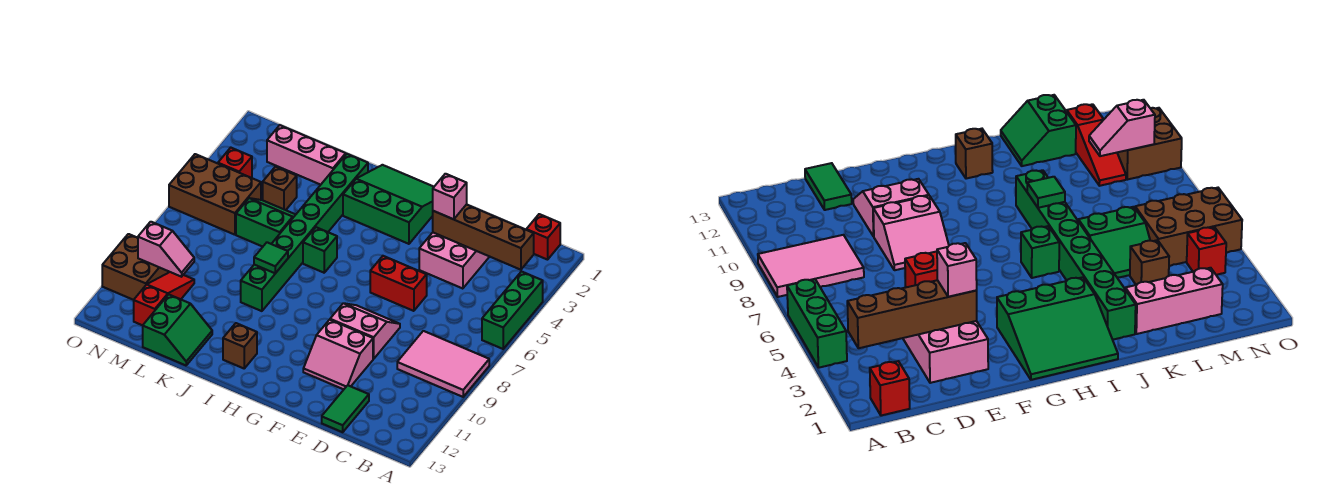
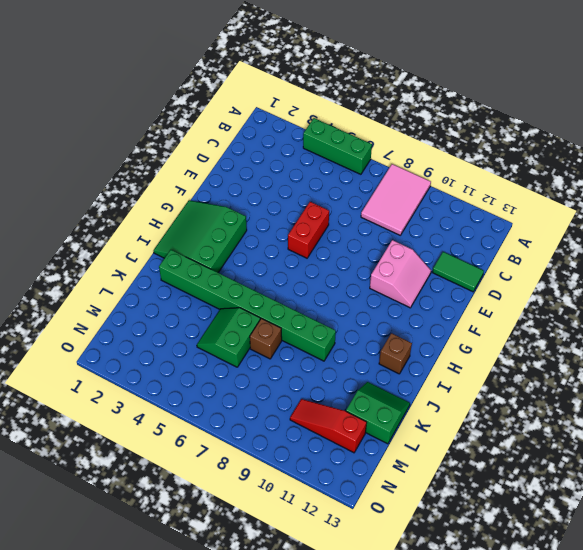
brown 1x1 brick [250,318,282,359] -> brown 1x1 brick moved to [263,167,297,210]
none -> red 1x1 brick [526,214,560,260]
none -> pink 2x3 brick [419,233,489,289]
none -> pink 2x2 slope [330,303,400,359]

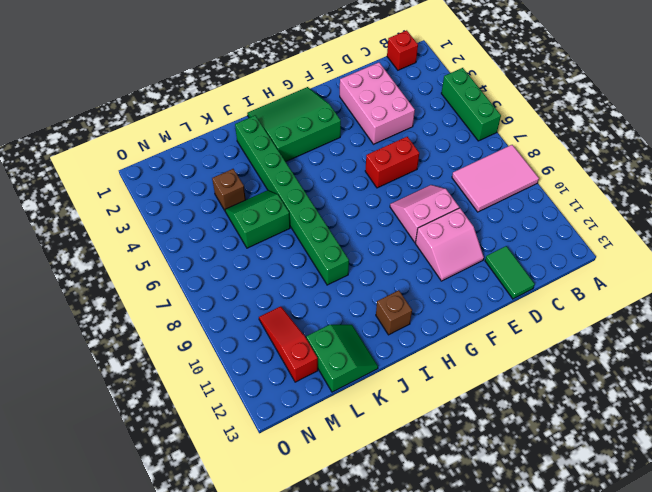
none -> green 1x1 brick [303,227,337,273]
none -> pink 1x3 brick [267,125,346,185]
none -> brown 2x3 brick [169,154,261,235]

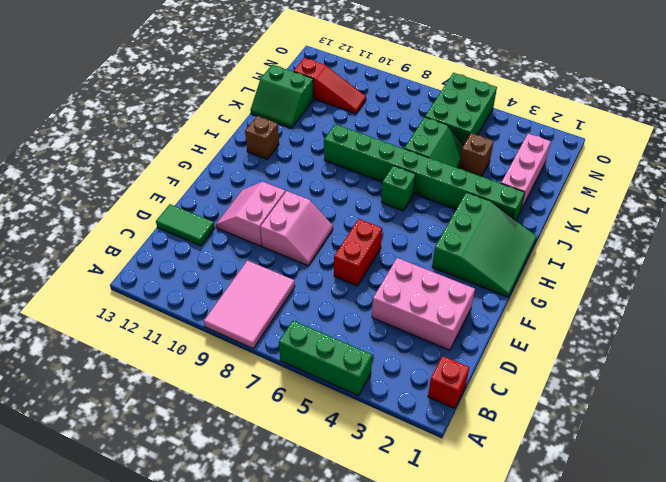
green 2x3 brick [425,73,497,145] -> brown 2x3 brick [169,154,261,235]
none -> red 1x1 brick [218,148,252,178]
none -> brown 2x2 brick [102,234,169,300]
none -> brown 1x4 brick [433,204,534,270]

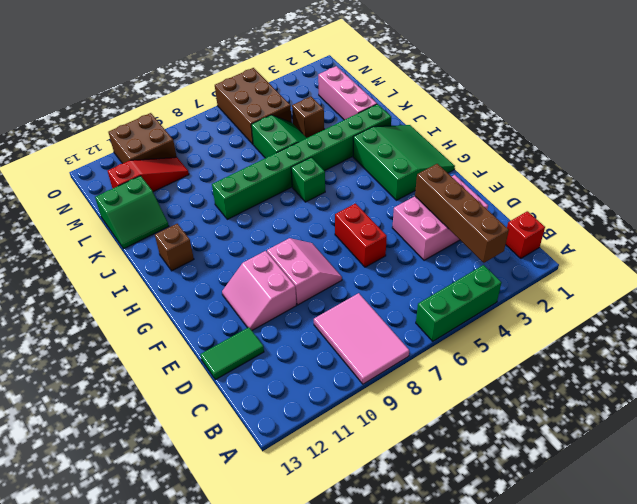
none -> red 1x1 brick [218,148,252,178]
none -> green 1x1 tile [254,242,288,273]
none -> pink 1x2 slope [138,222,194,277]

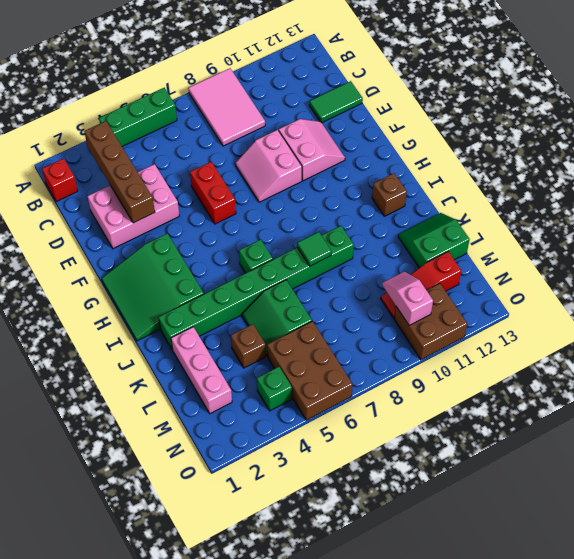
green 1x1 brick [257,367,292,411] -> red 1x1 brick [218,148,252,178]
none -> pink 1x1 brick [433,174,467,219]

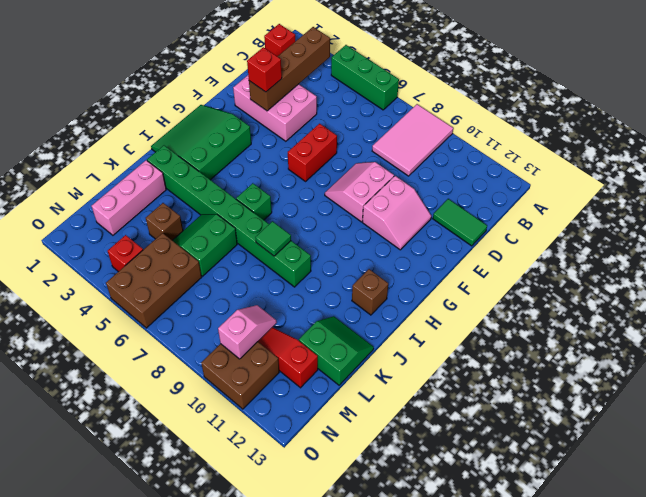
red 1x1 brick [247,47,282,92] -> pink 1x1 brick [433,174,467,219]

